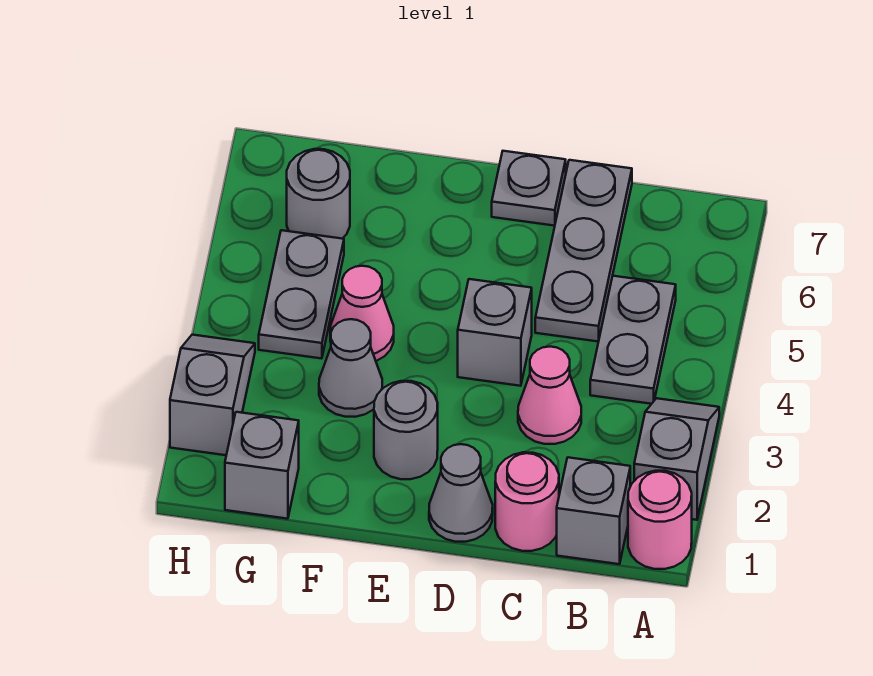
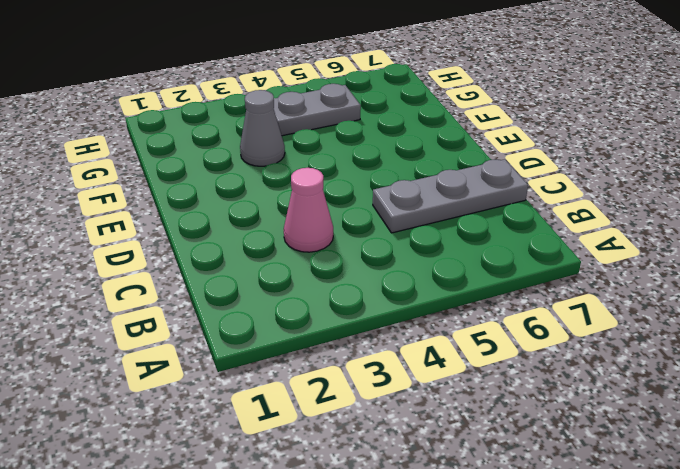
none -> pink 1x1 round brick [628,471,692,569]
none -> grey 1x2 slope [634,398,719,520]
none -> grey 1x1 brick [557,457,630,564]

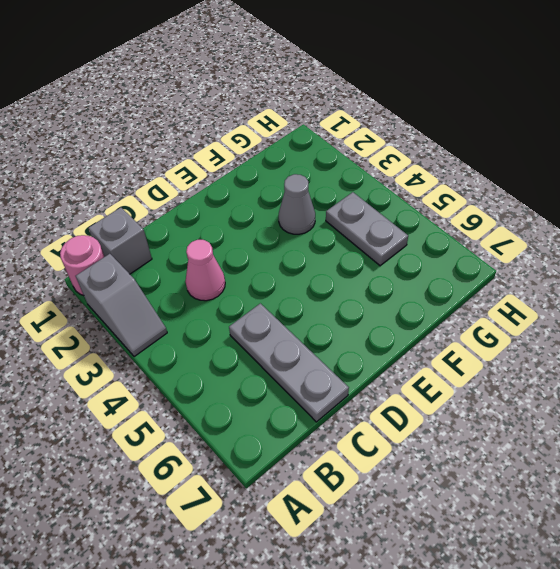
none -> grey 1x2 plate [590,276,676,404]
none -> pink 1x1 round brick [495,452,559,551]
none -> grey 1x1 cone [429,444,493,542]

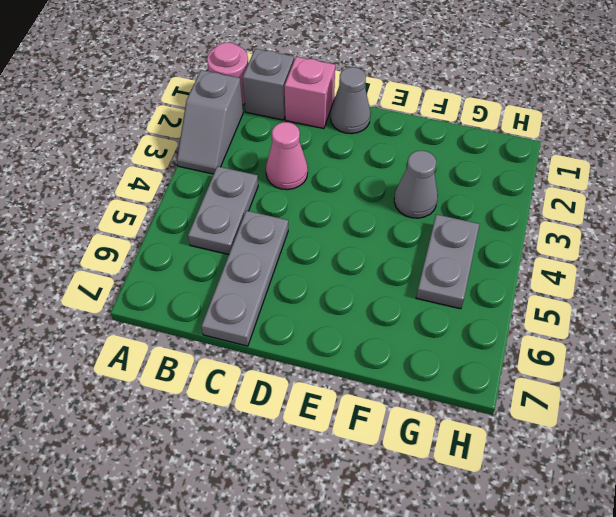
pink 1x1 brick [285,57,335,129] -> pink 1x1 round brick [495,452,559,551]
none -> grey 1x1 brick [458,279,532,386]
none -> grey 1x1 plate [492,151,566,226]
none -> grey 1x1 round brick [374,381,438,479]

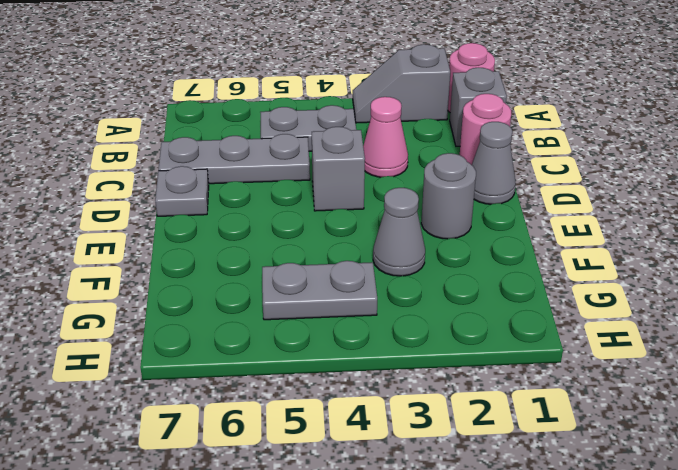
none -> pink 1x1 cone [330,266,394,361]
none -> grey 1x1 brick [225,412,299,519]
none -> grey 1x1 round brick [287,149,350,239]

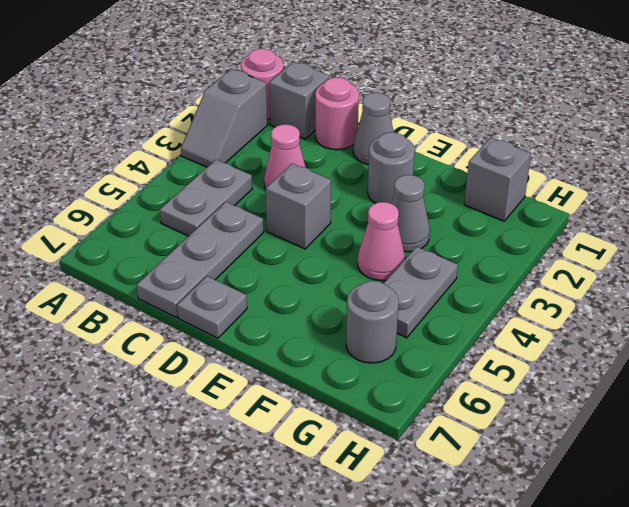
none -> grey 1x2 slope [170,335,255,455]

